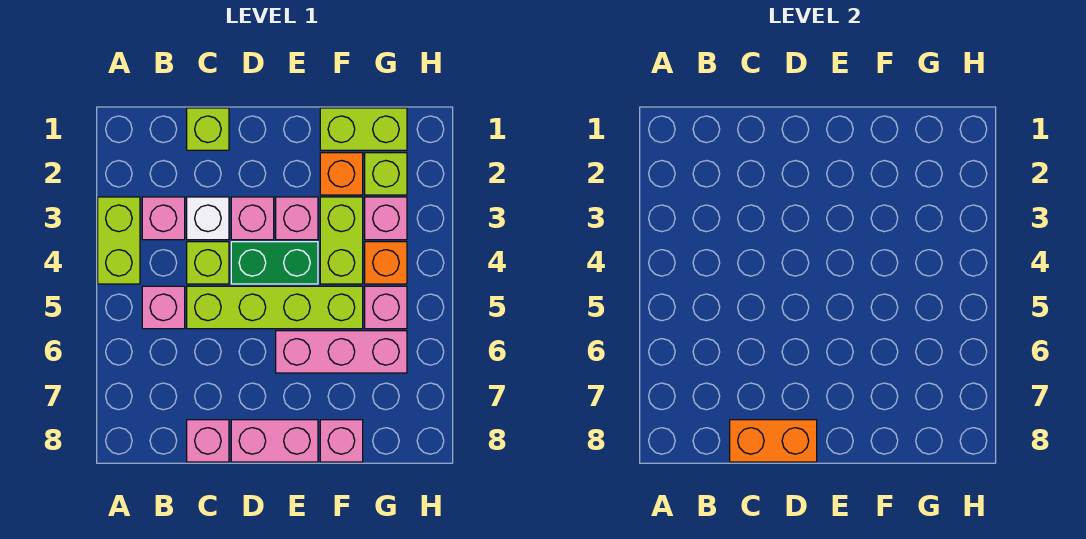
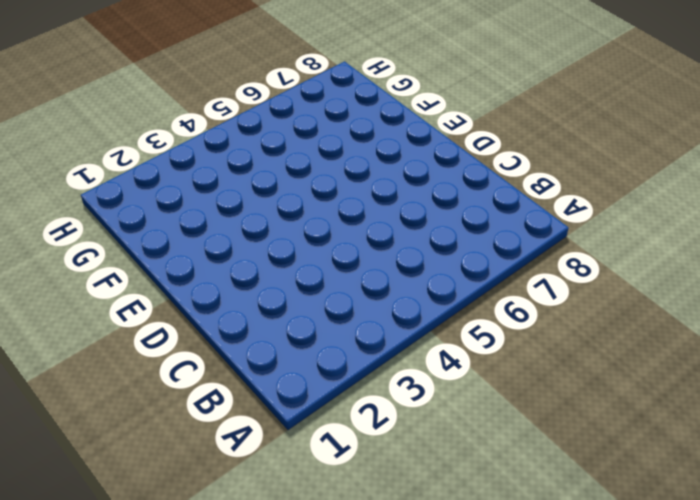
none -> lime 1x2 brick [98,197,140,284]
none -> pink 1x1 brick [142,197,185,240]
none -> pink 1x1 brick [142,286,185,329]

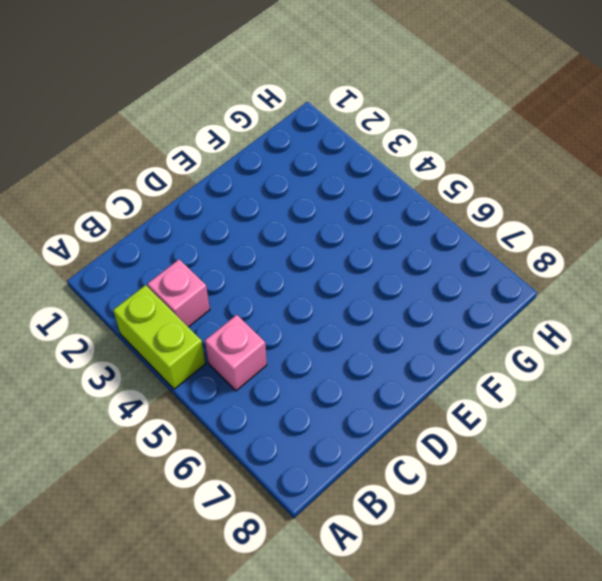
none -> lime 1x1 brick [187,108,229,150]
none -> white 1x1 brick [187,197,229,240]
none -> lime 1x1 brick [187,242,229,284]

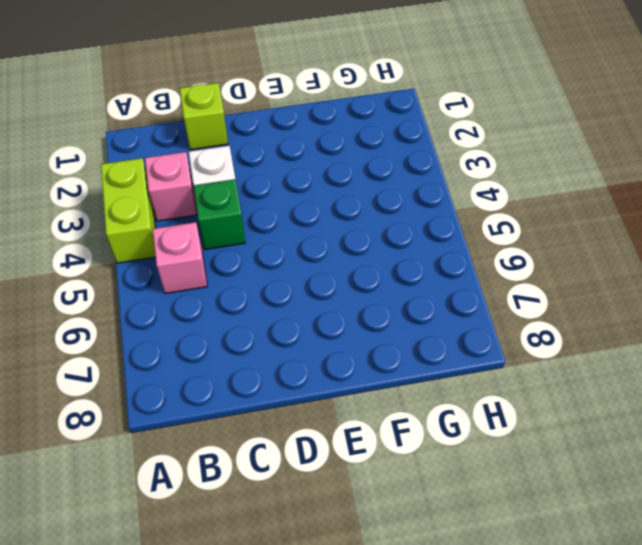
green 1x1 brick [193,180,245,249] -> lime 1x1 brick [187,242,229,284]
none -> lime 1x4 brick [187,286,363,329]
none -> pink 1x1 brick [187,420,229,462]
none -> pink 1x1 brick [231,197,274,240]

